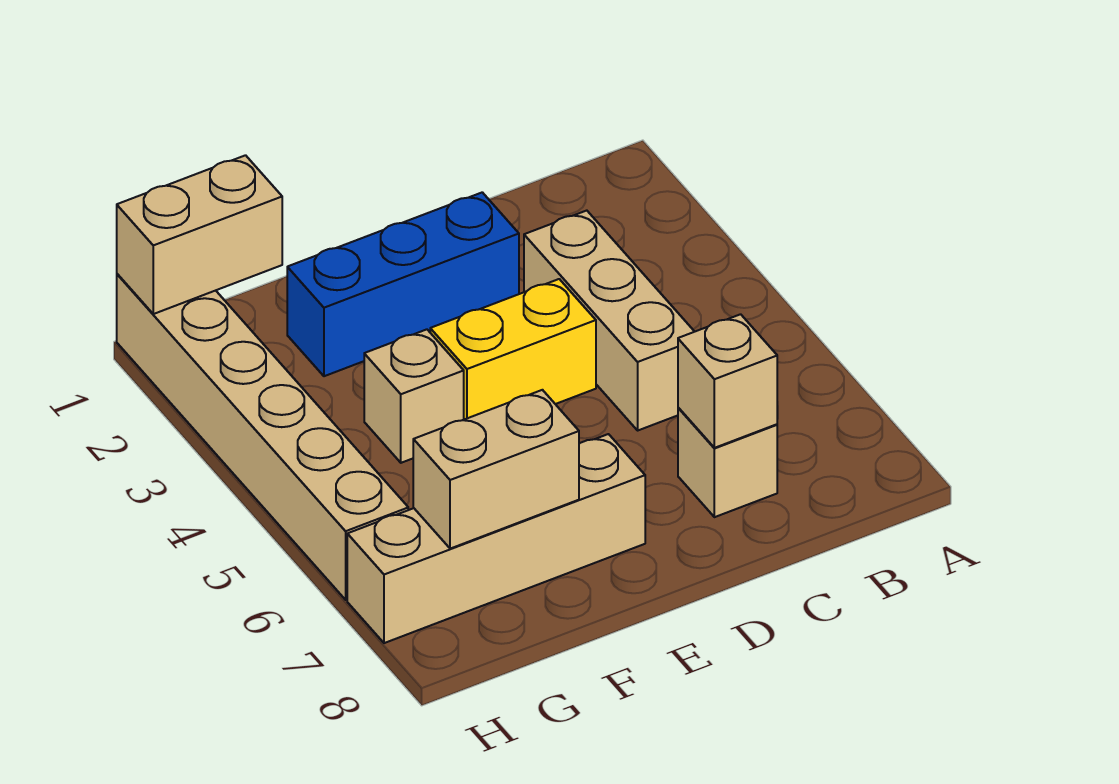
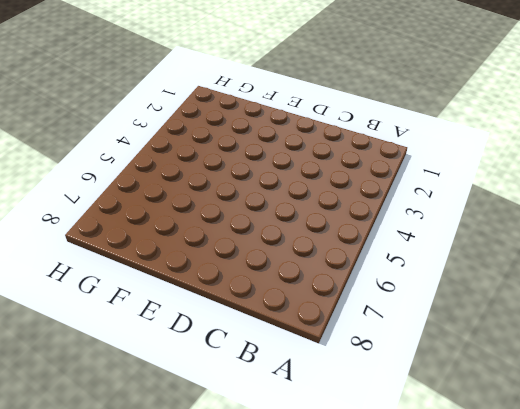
none -> tan 1x3 brick [524,211,695,430]
none -> tan 1x1 brick [678,408,777,517]

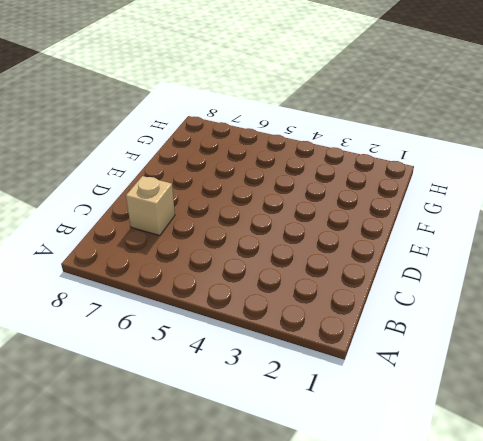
none -> tan 1x3 brick [524,211,695,430]
none -> blue 1x3 brick [287,192,519,376]

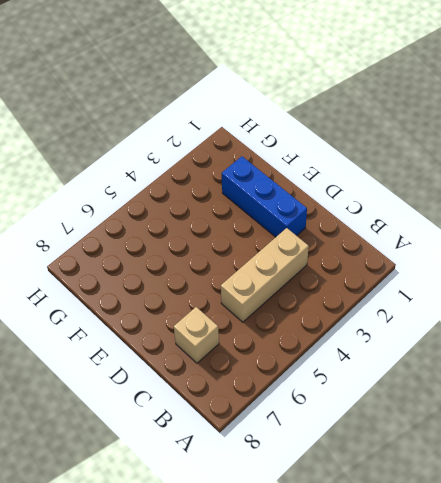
none -> yellow 1x2 brick [430,279,596,419]
none -> tan 1x4 brick [347,434,645,643]

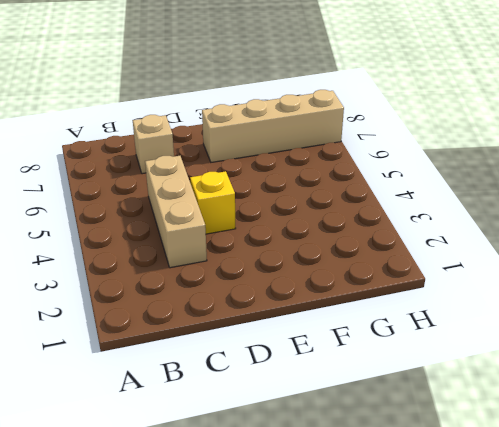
yellow 1x1 brick [190,171,236,234] -> yellow 1x2 brick [430,279,596,419]
none -> blue 1x3 brick [287,192,519,376]
none -> tan 1x1 brick [364,329,464,463]

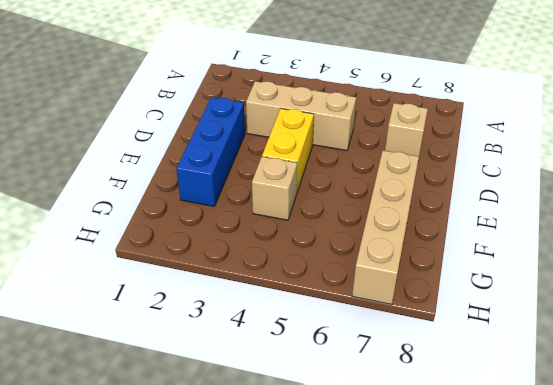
none -> tan 1x6 brick [117,274,408,600]
none -> tan 1x1 brick [678,314,777,448]

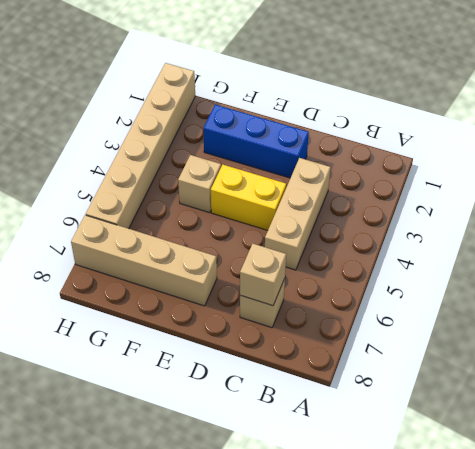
none -> tan 1x2 brick [413,390,579,549]
none -> tan 1x2 brick [117,155,282,314]

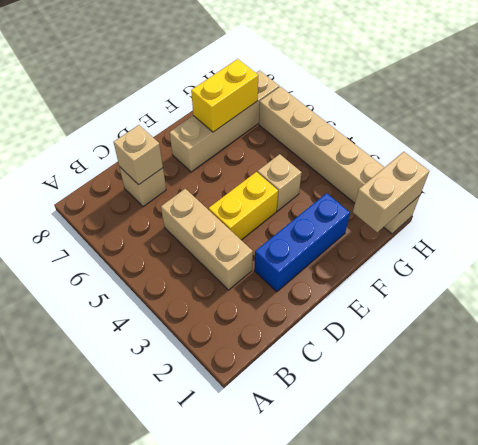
yellow 1x2 brick [191,59,258,132] -> tan 1x2 brick [413,390,579,549]

